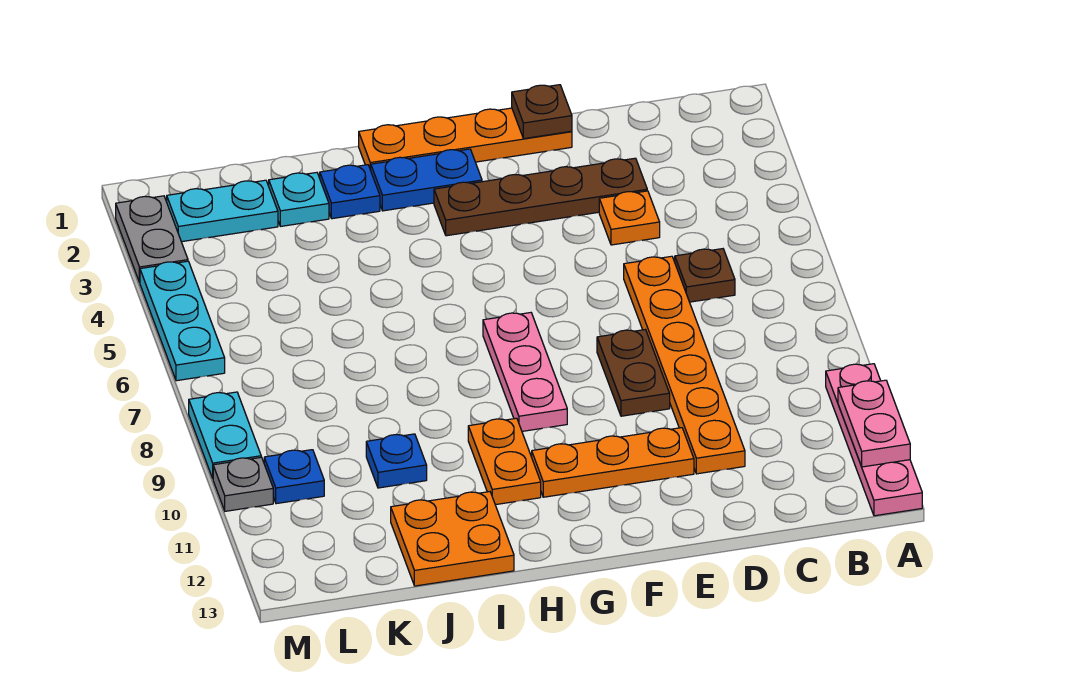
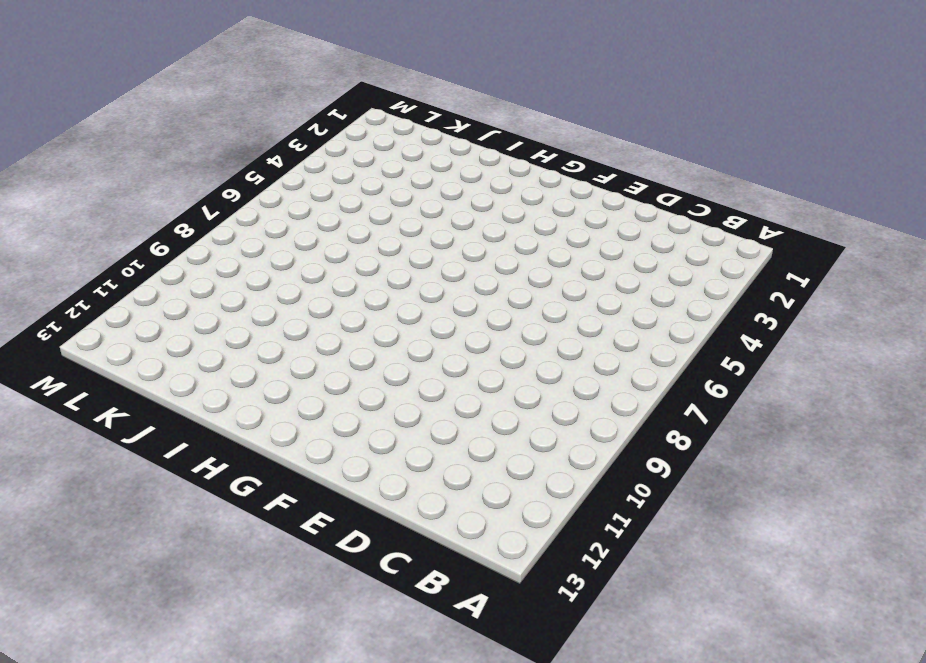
none -> pink 1x4 plate [826,364,922,516]
none -> brown 1x1 plate [675,249,735,302]
none -> brown 1x4 plate [434,158,647,236]

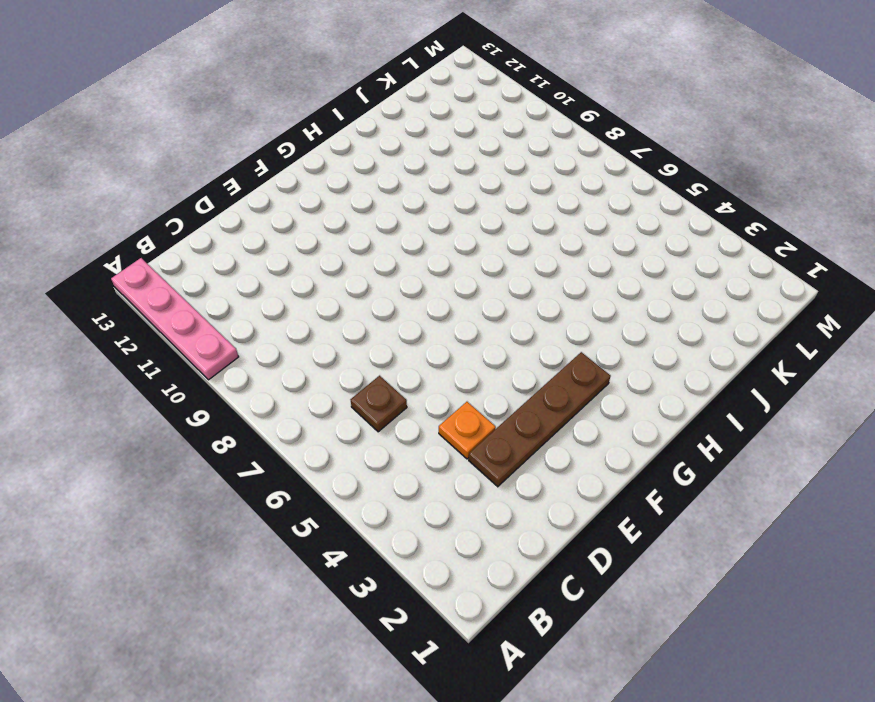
none -> orange 1x6 plate [624,256,745,474]
none -> orange 1x4 plate [359,108,572,170]
none -> brown 1x2 plate [597,330,670,416]

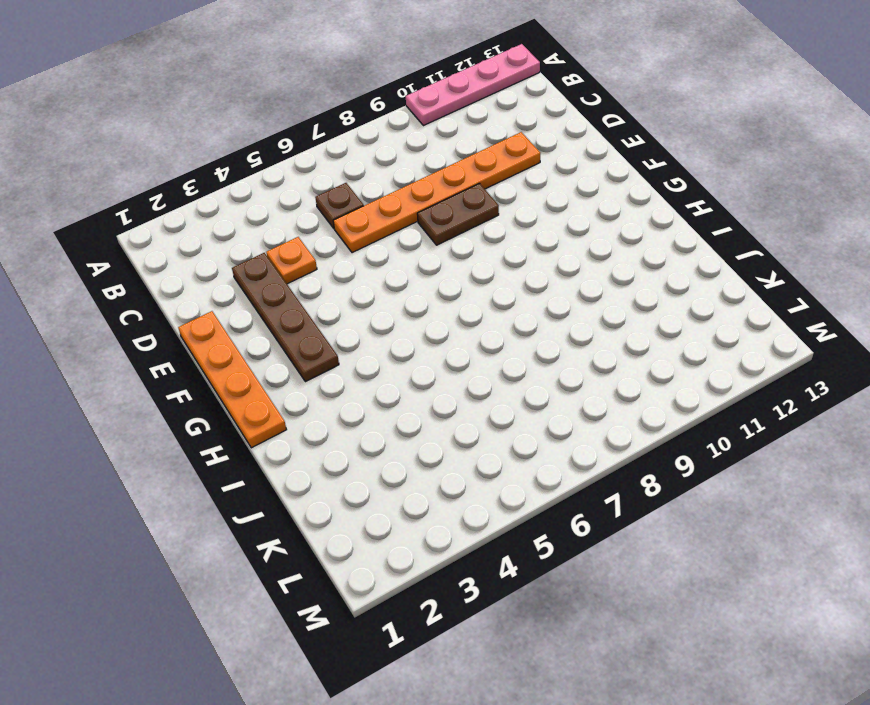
none -> orange 1x3 plate [532,428,694,497]
none -> blue 1x2 plate [371,149,482,211]
none -> pink 1x3 plate [483,313,567,431]

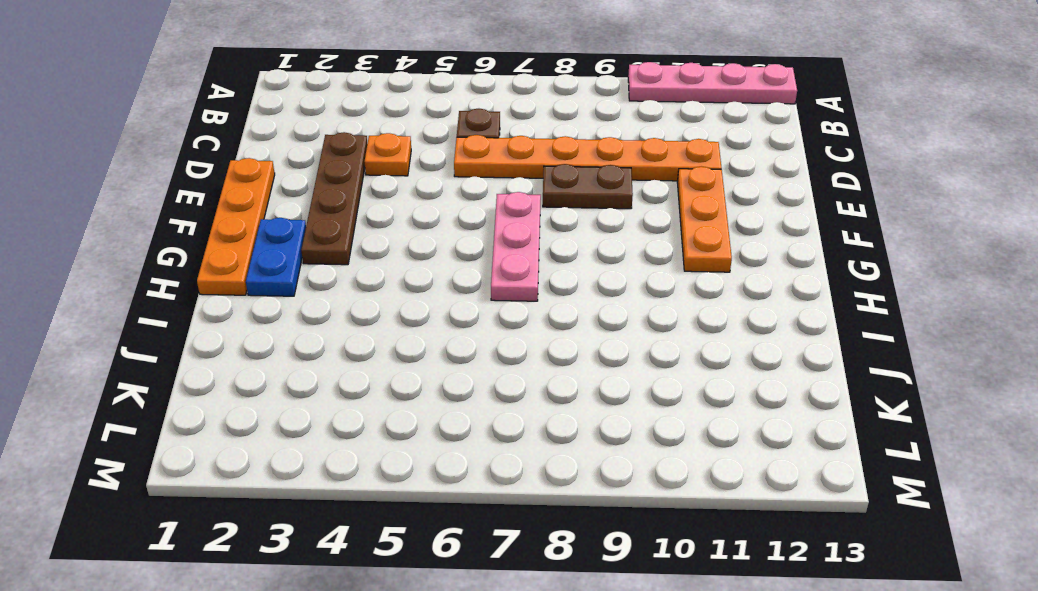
pink 1x3 plate [491,192,541,301] -> pink 1x3 plate turned to [483,313,567,431]
none -> orange 1x2 plate [468,418,541,505]
none -> blue 1x1 plate [320,165,380,219]
none -> orange 2x2 plate [391,492,514,586]

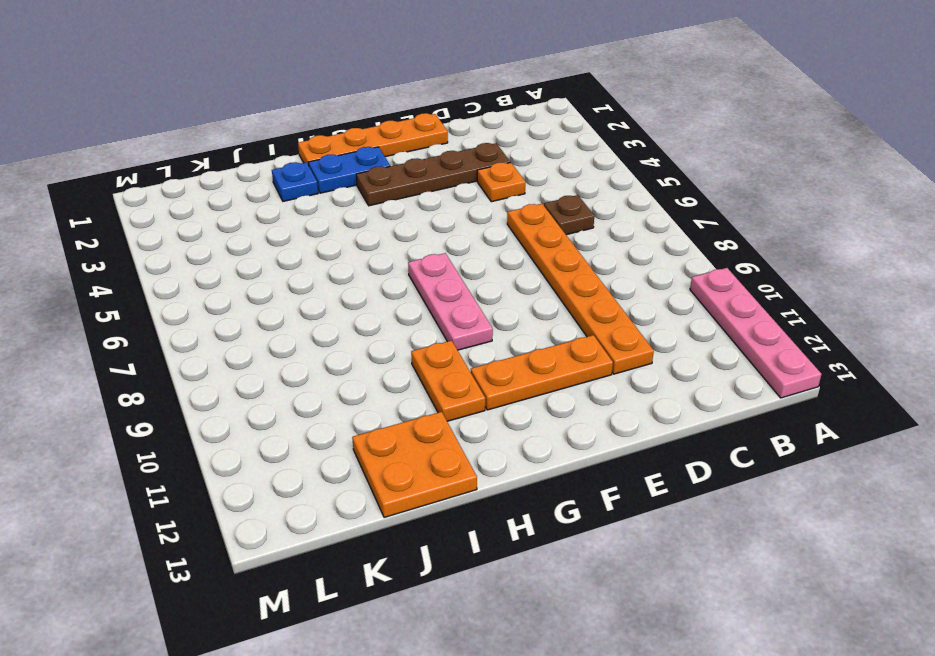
none -> brown 1x2 plate [597,330,670,416]
none -> cyan 1x1 plate [269,173,329,226]
none -> blue 1x1 plate [366,434,427,488]

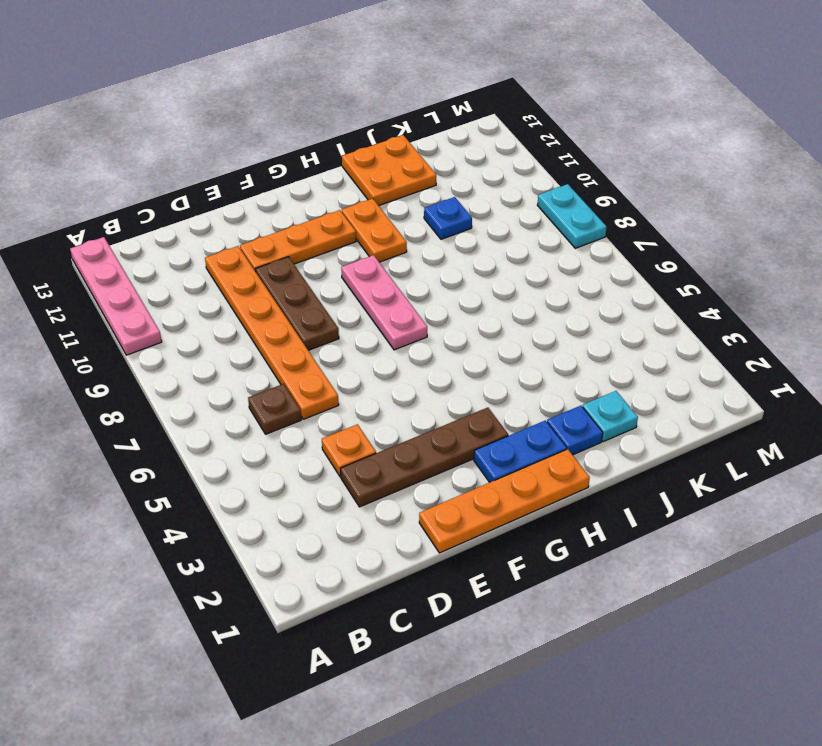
brown 1x3 plate [256,257,339,350] -> brown 1x2 plate [597,330,670,416]
none -> cyan 1x2 plate [167,180,278,242]
none -> blue 1x1 plate [264,450,324,504]
none -> grey 1x2 plate [116,196,188,282]

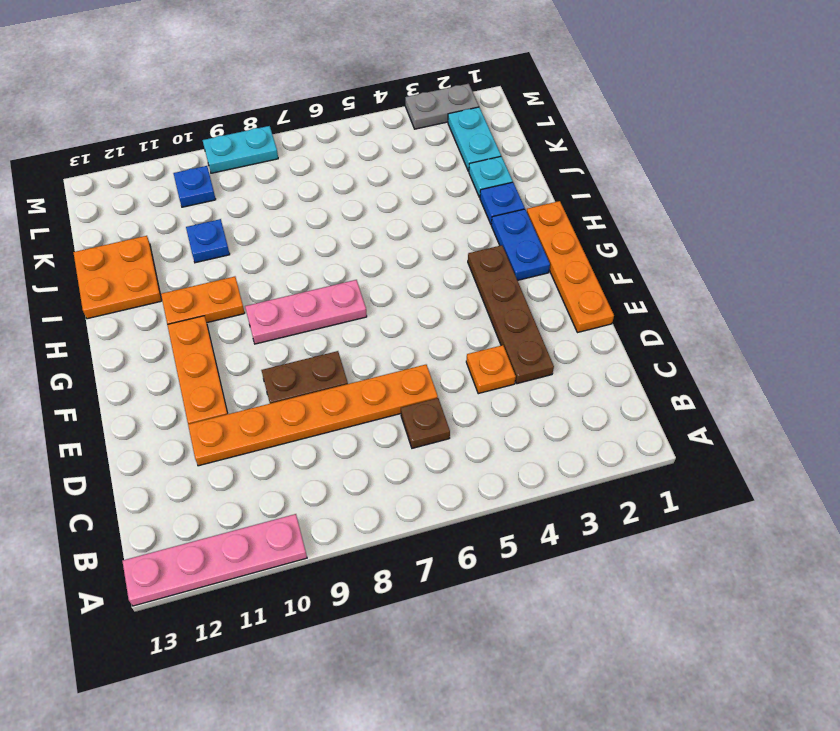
none -> cyan 1x3 plate [140,261,225,381]
none -> grey 1x1 plate [213,457,273,511]
none -> pink 1x2 plate [838,380,910,467]

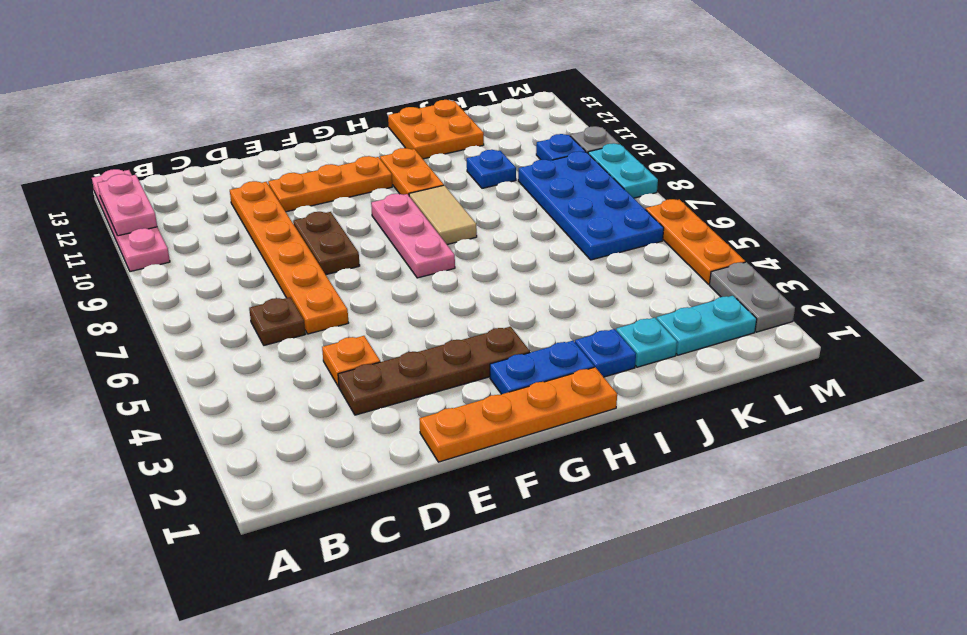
tan 1x2 tile [409,185,477,245] -> none
blue 2x4 plate [518,151,664,260] -> none
orange 1x3 plate [646,199,745,284] -> cyan 1x3 plate [140,261,225,381]
none -> brown 1x1 plate [512,85,572,139]

